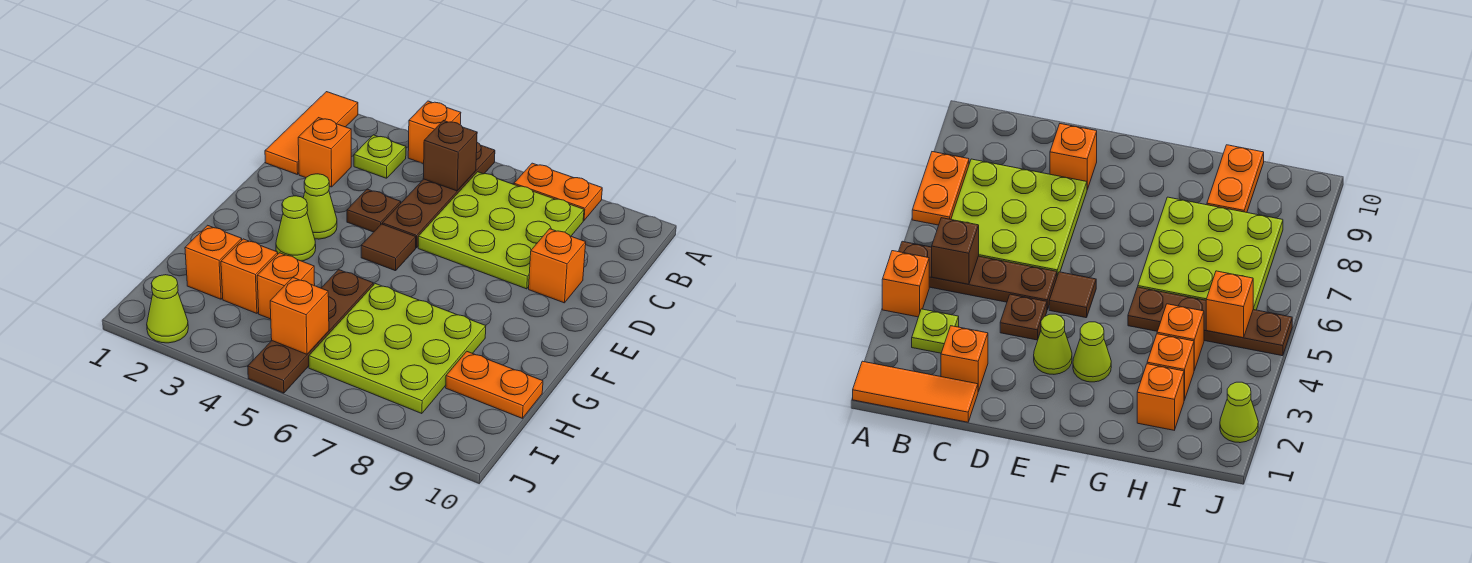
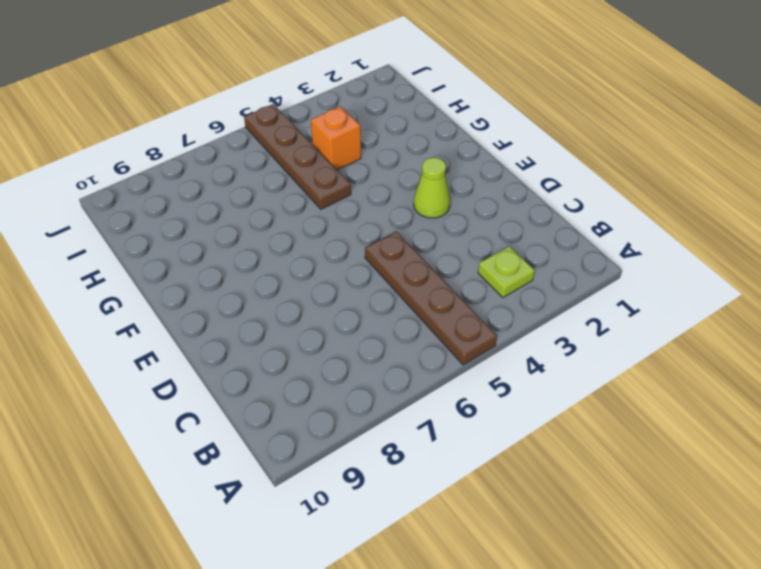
none -> orange 1x3 tile [265,92,358,175]
none -> orange 1x1 brick [408,101,461,164]
none -> orange 1x2 plate [514,163,602,221]

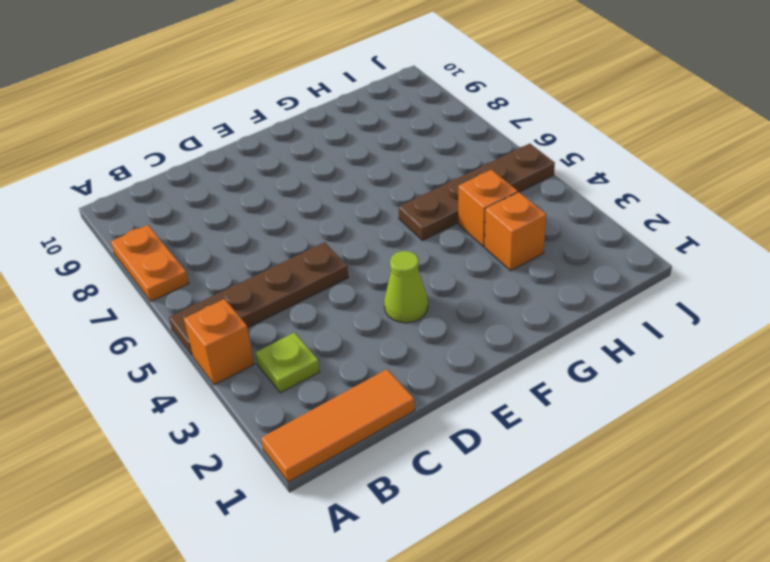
none -> lime 3x3 plate [418,172,584,289]
none -> orange 1x1 brick [298,118,351,187]
none -> brown 1x1 plate [347,189,401,232]

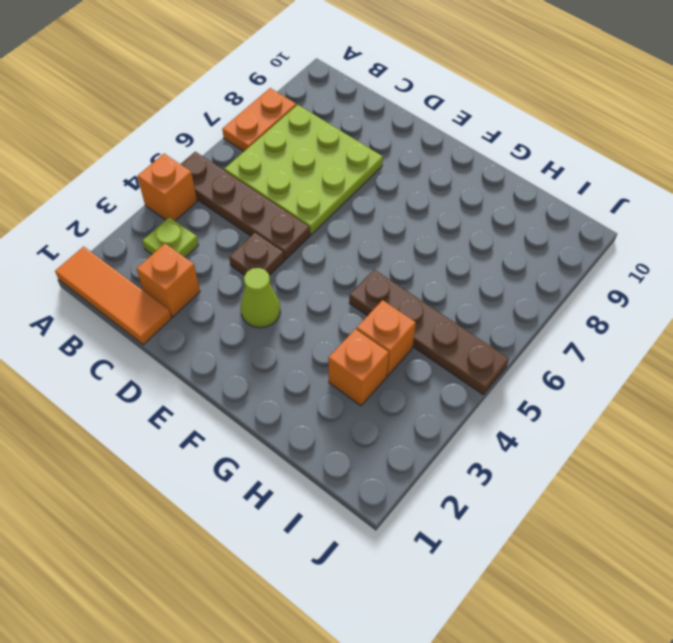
none -> orange 1x1 brick [529,229,586,303]
none -> brown 1x1 tile [361,224,416,271]
none -> lime 1x1 cone [276,196,316,261]

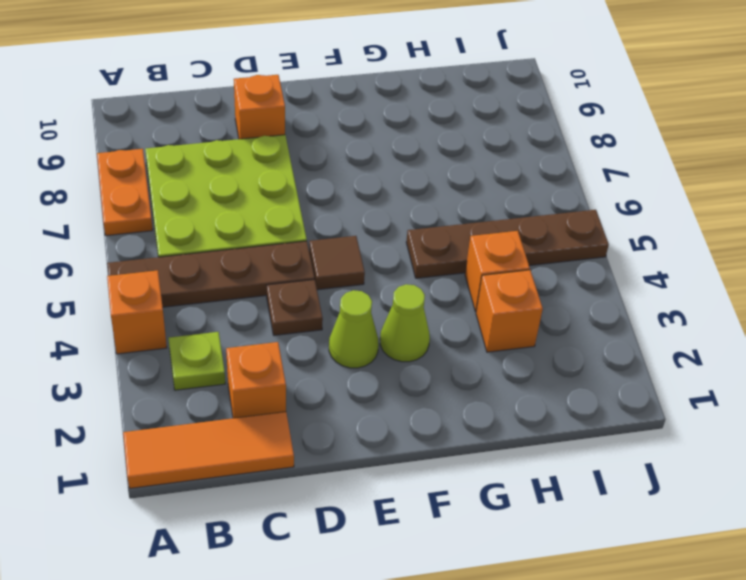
none -> lime 3x3 plate [309,284,486,414]
none -> orange 1x1 brick [185,225,242,299]
none -> orange 1x2 plate [446,351,543,418]

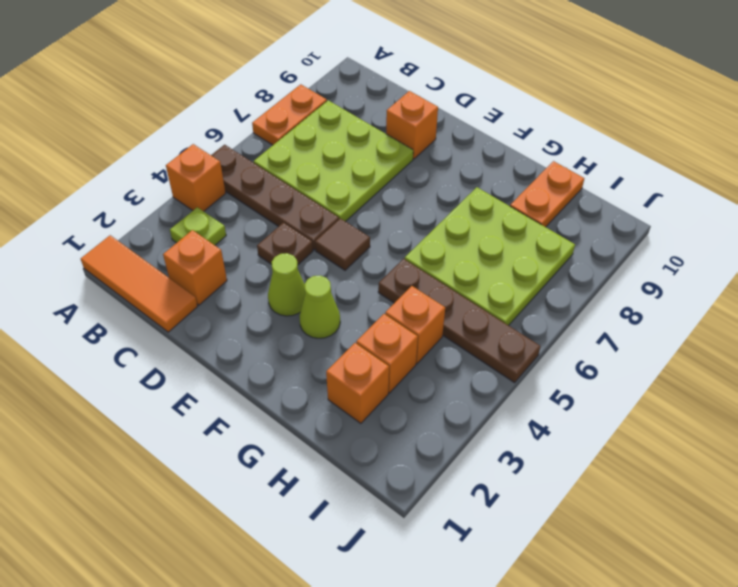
none -> lime 1x1 cone [147,275,188,343]
none -> brown 1x1 brick [423,121,477,191]
none -> orange 1x1 brick [270,278,329,354]

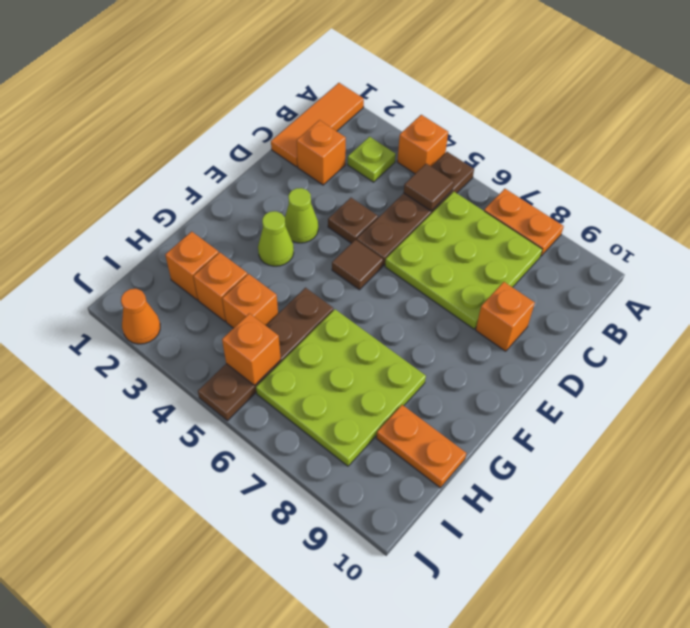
brown 1x1 tile [404,164,454,211] -> brown 1x1 brick [423,121,477,191]
orange 1x1 cone [121,289,160,344] -> lime 1x1 cone [147,275,188,343]

